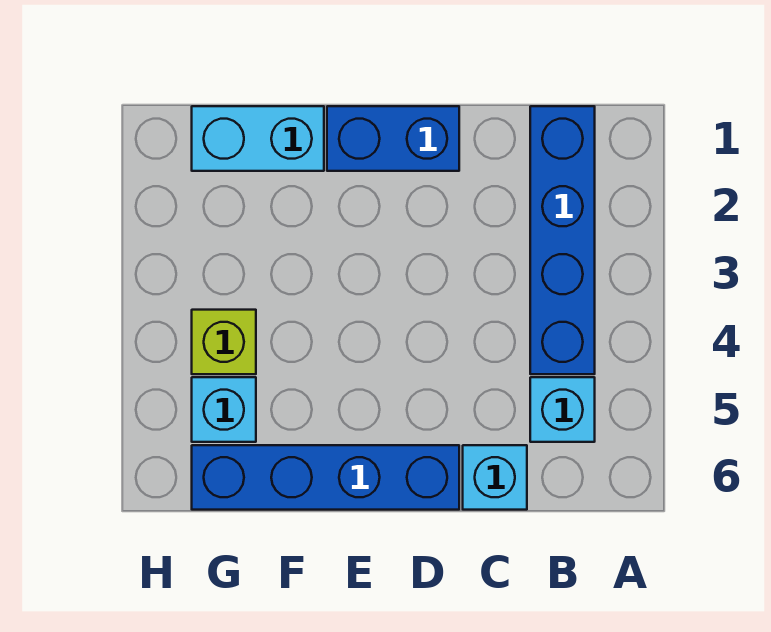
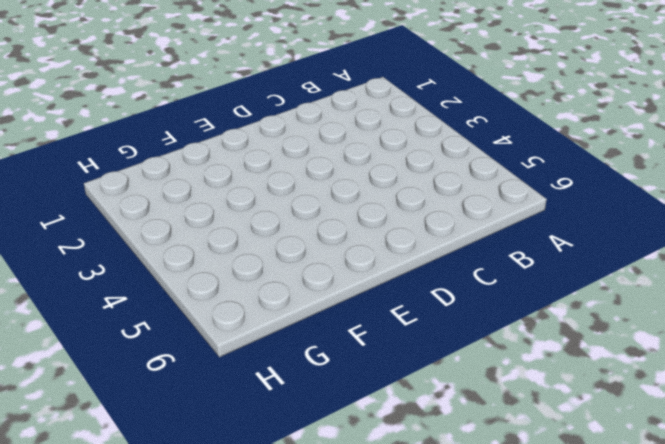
none -> blue 1x4 brick [530,106,595,374]
none -> cyan 1x1 brick [530,377,595,442]

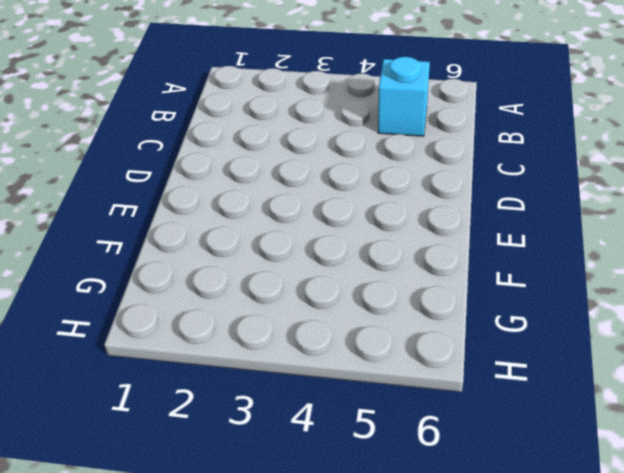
none -> blue 1x4 brick [530,106,595,374]
none -> cyan 1x1 brick [463,445,527,510]

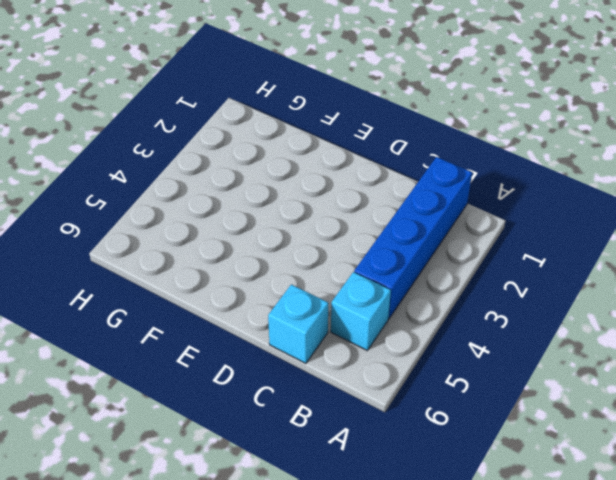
none -> blue 1x2 brick [327,106,459,171]
none -> blue 1x4 brick [192,445,459,510]

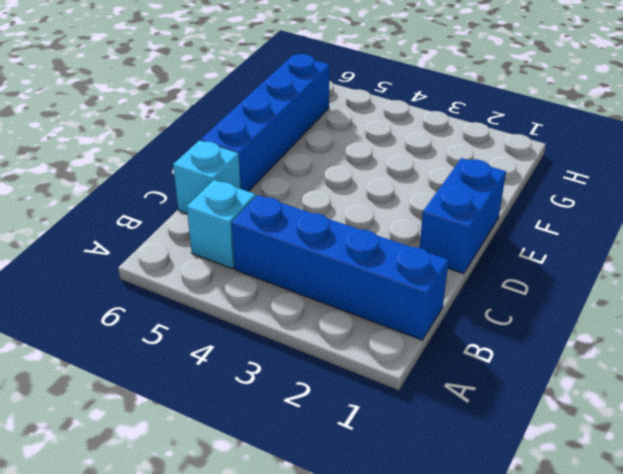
none -> cyan 1x2 brick [192,106,324,171]
none -> lime 1x1 brick [192,310,256,374]

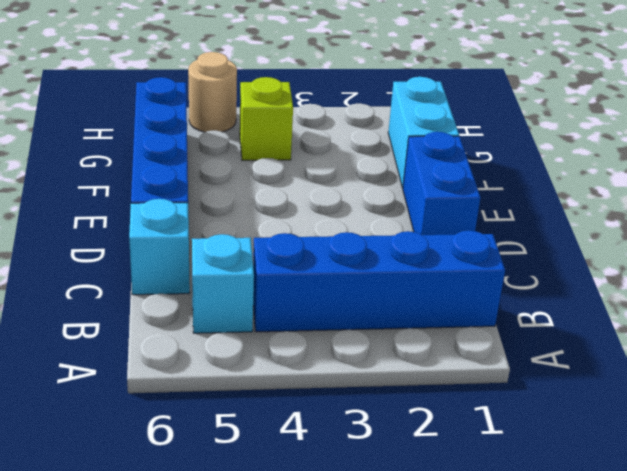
tan 1x1 round brick [188,52,237,132] -> none
none -> cyan 1x1 brick [192,377,256,442]

